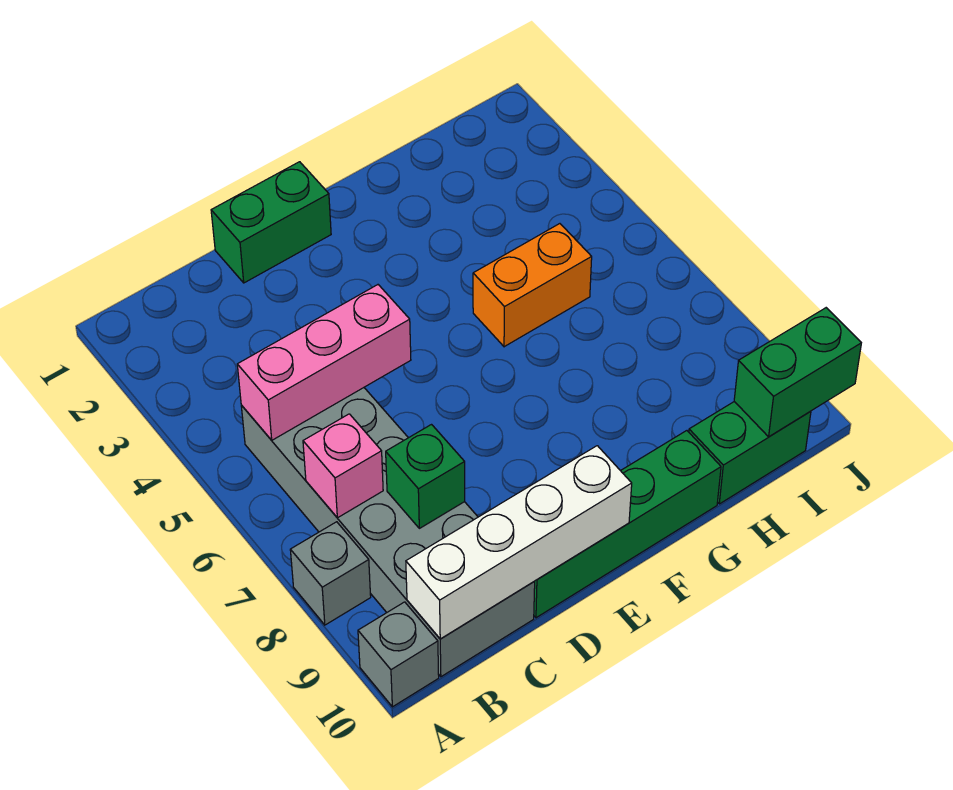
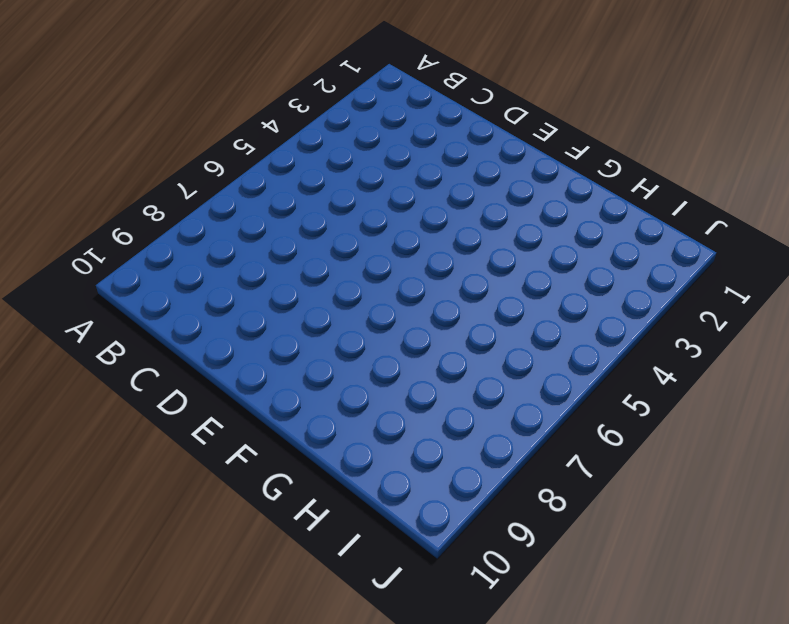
none -> grey 1x1 brick [290,522,371,625]
none -> grey 1x1 brick [358,602,439,707]
none -> grey 2x6 brick [241,388,535,677]

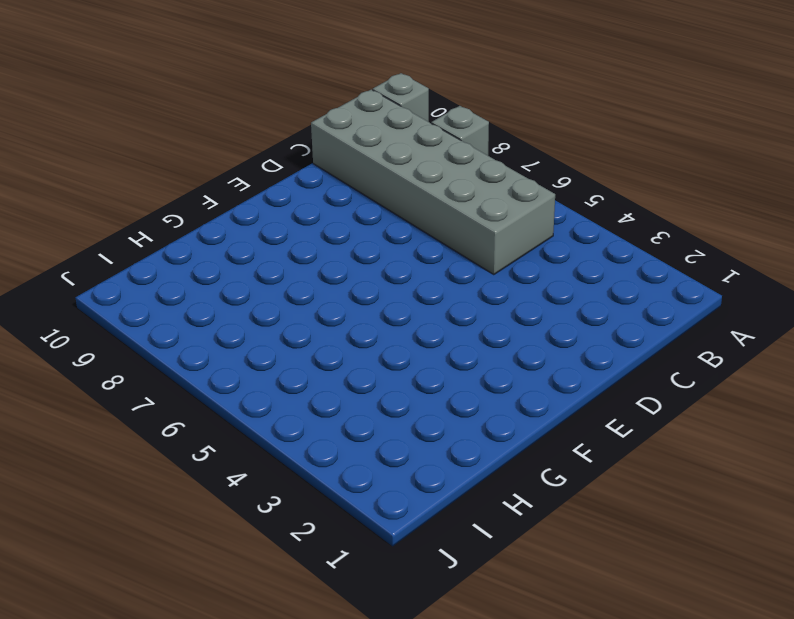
none -> green 1x2 brick [211,162,331,283]
none -> green 1x4 brick [534,431,721,618]
none -> orange 1x2 brick [473,224,592,347]

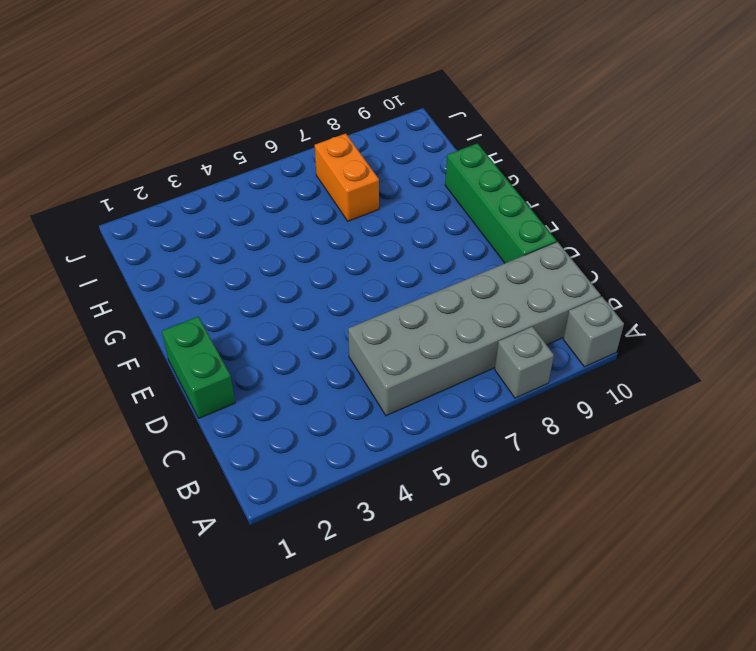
orange 1x2 brick [315,133,379,221] -> orange 1x2 brick moved to [473,224,592,347]
none -> green 1x2 brick [689,402,811,504]
none -> pink 1x3 brick [237,285,411,440]
none -> pink 1x1 brick [303,414,383,518]

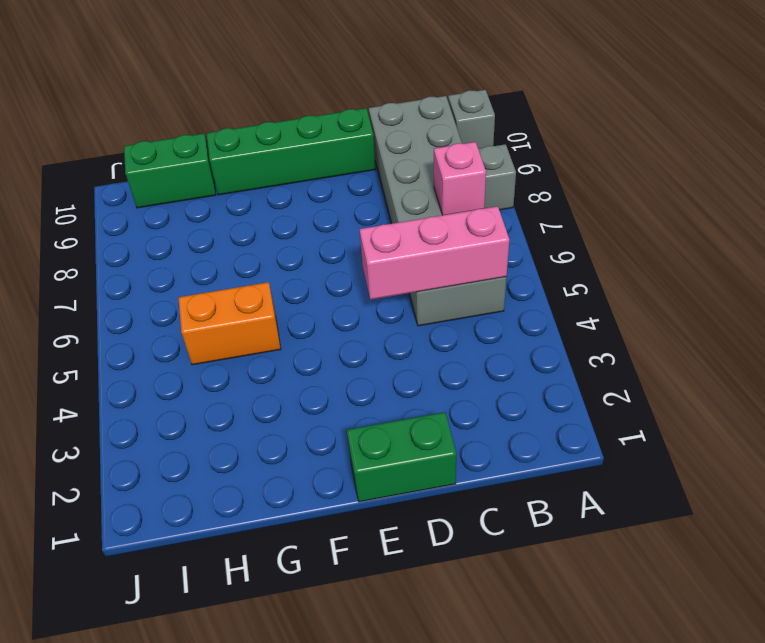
none -> white 1x4 brick [406,446,632,639]
none -> green 1x1 brick [386,425,465,528]
none -> green 1x2 brick [734,308,861,437]

